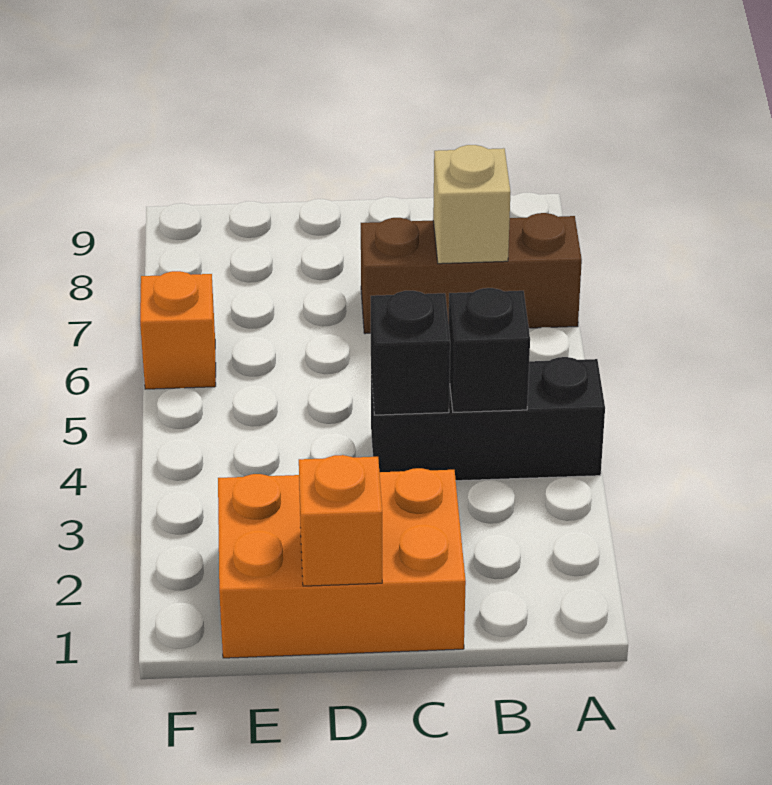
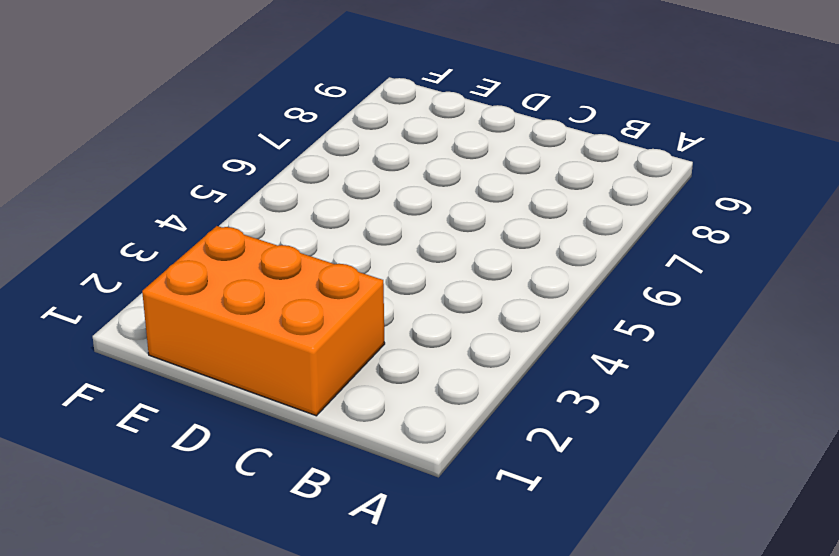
none -> black 1x3 brick [371,357,605,481]
none -> brown 1x3 brick [361,213,582,334]

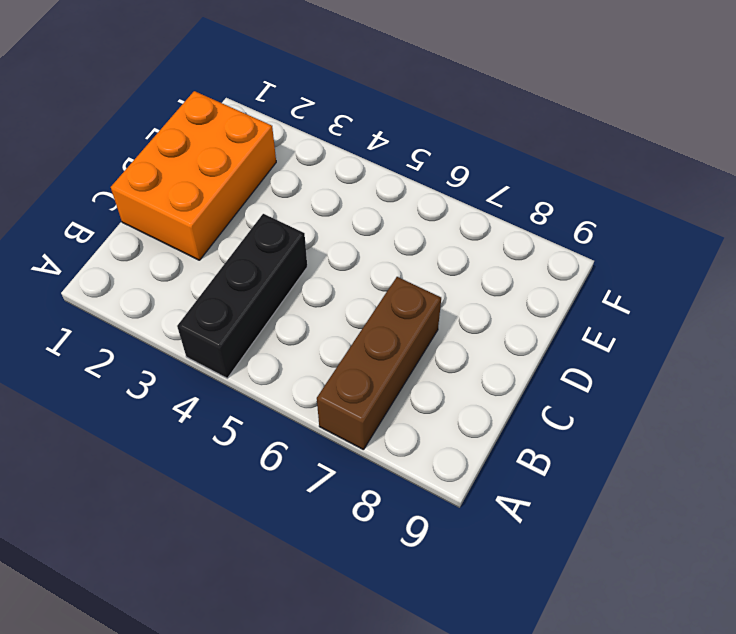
none -> orange 1x1 brick [140,271,216,389]
none -> black 1x1 brick [449,288,530,412]

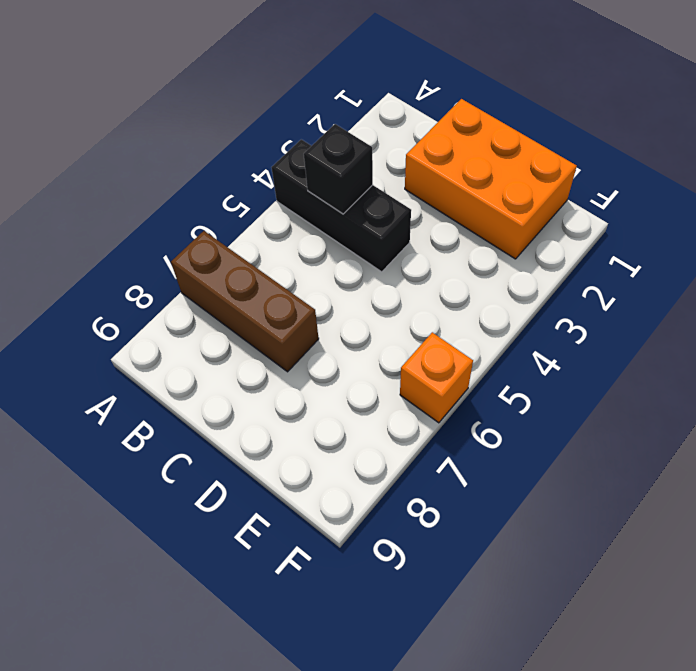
none -> tan 1x1 brick [433,145,510,264]
none -> black 1x1 brick [371,291,450,415]

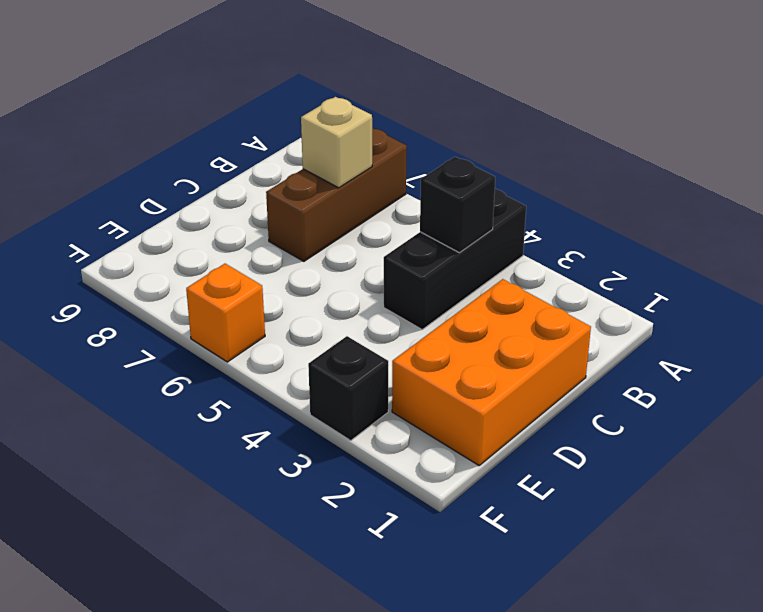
black 1x1 brick [308,336,388,441] -> black 1x1 brick moved to [371,291,450,415]
none -> orange 1x1 brick [299,455,382,586]

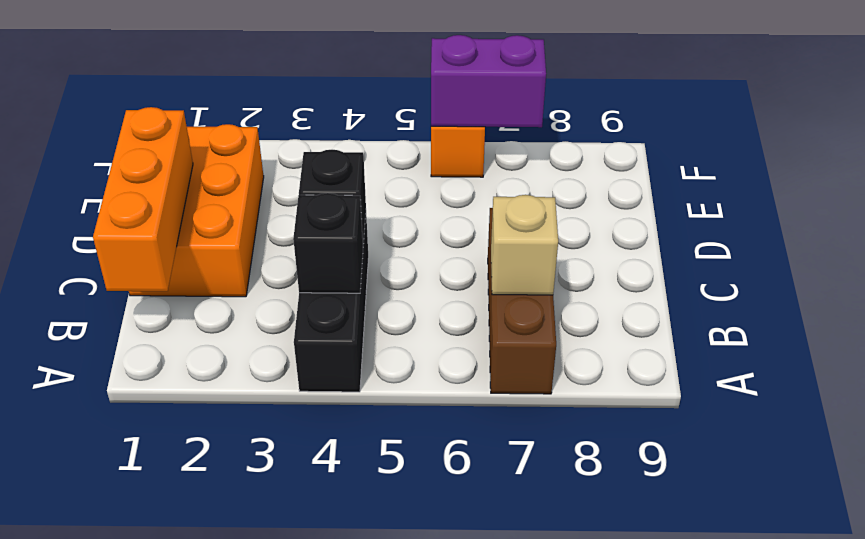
orange 1x3 brick [93,107,193,291] -> orange 1x1 brick [299,455,382,586]
purple 1x2 brick [431,35,546,127] -> none

